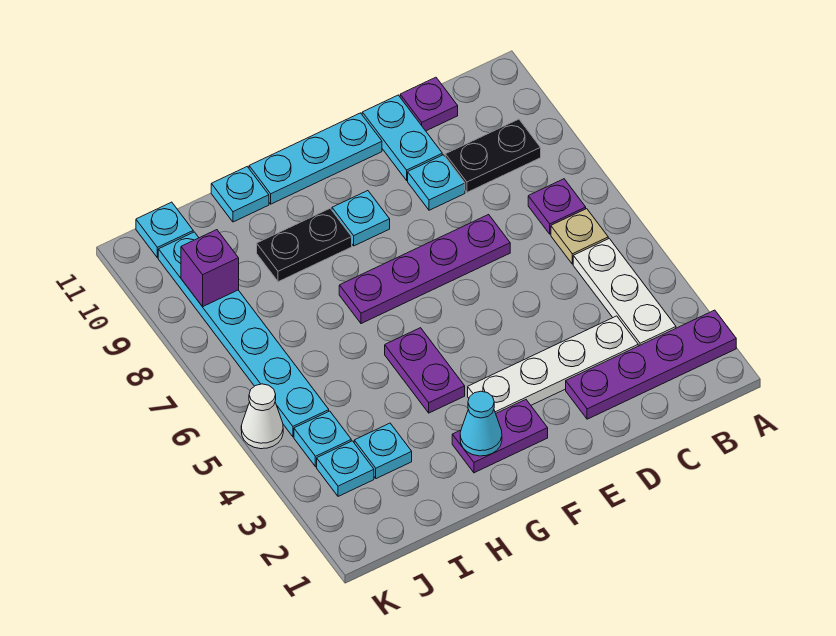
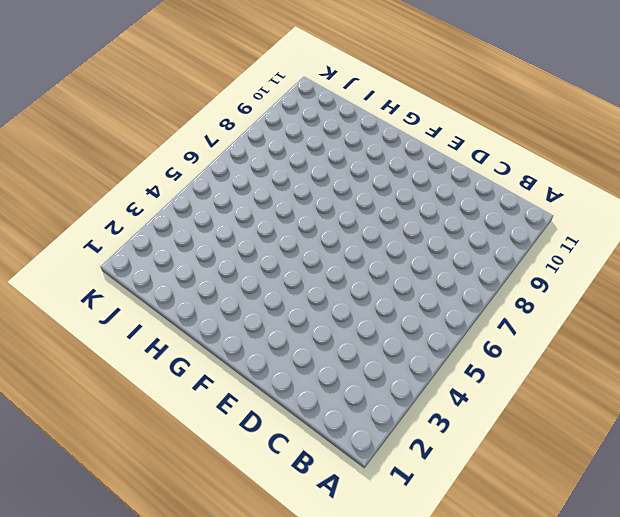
none -> purple 1x4 plate [566,310,736,419]
none -> white 1x3 plate [573,239,676,346]
none -> tan 1x1 plate [551,209,608,264]

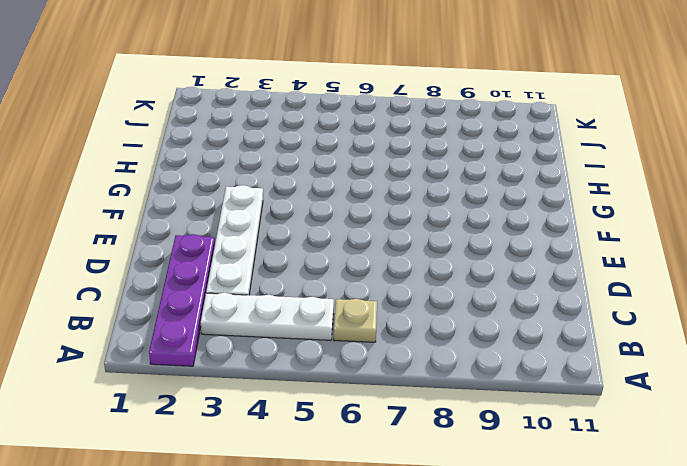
none -> purple 1x1 plate [528,179,586,234]
none -> black 1x2 plate [445,119,541,192]
none -> purple 1x1 plate [400,77,458,131]

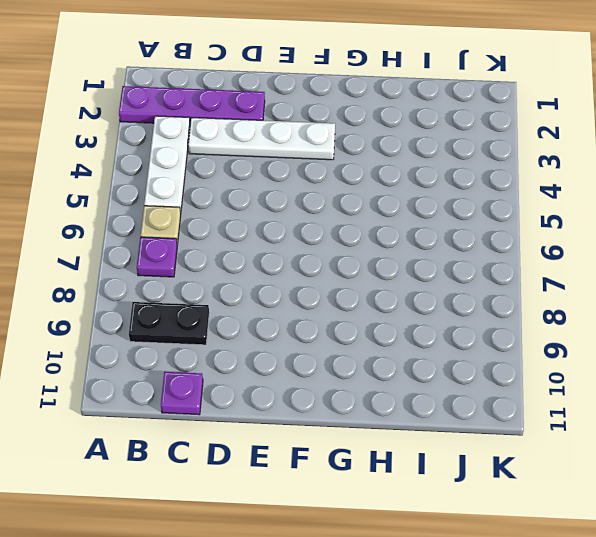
none -> purple 1x4 plate [339,215,510,324]
none -> cyan 1x1 plate [408,155,465,210]
none -> cyan 1x2 plate [362,95,442,180]

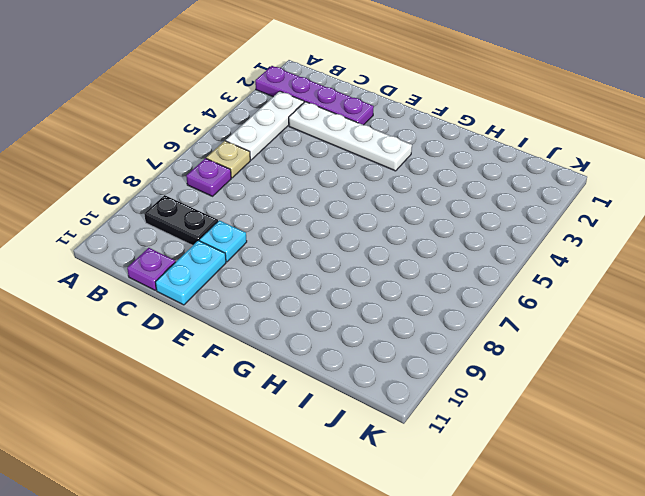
none -> purple 1x4 plate [339,215,510,324]
none -> cyan 1x3 plate [249,113,382,204]
none -> purple 1x2 plate [452,400,548,473]

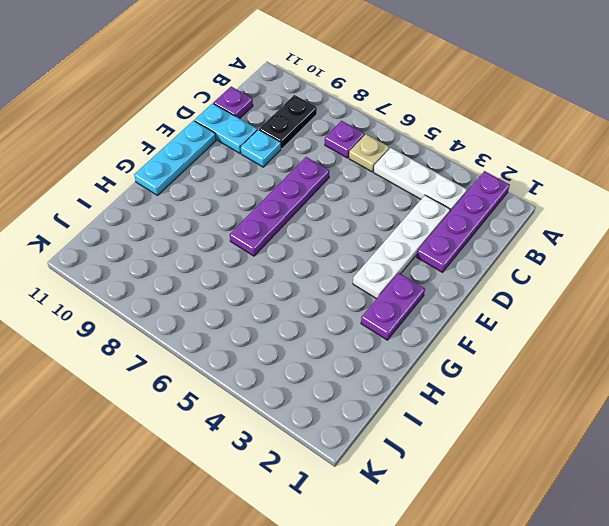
none -> cyan 1x1 plate [332,191,390,246]
none -> purple 1x2 plate [385,328,465,413]
none -> black 1x2 plate [257,209,352,282]

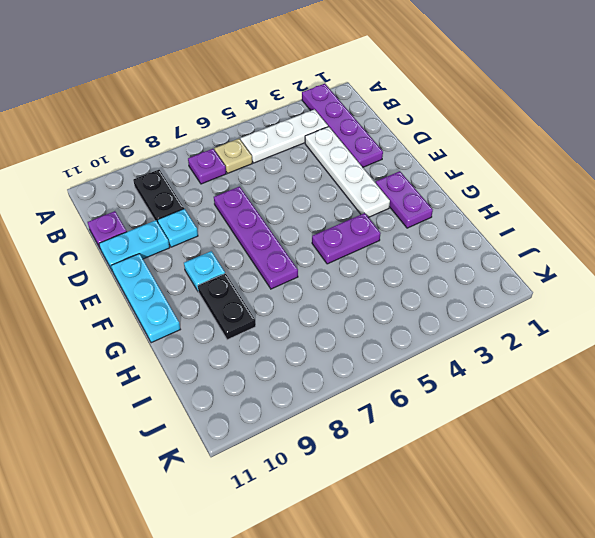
none -> cyan 1x1 plate [211,167,269,222]
none -> cyan 1x1 plate [354,423,412,479]
none -> cyan 1x1 plate [317,441,374,496]

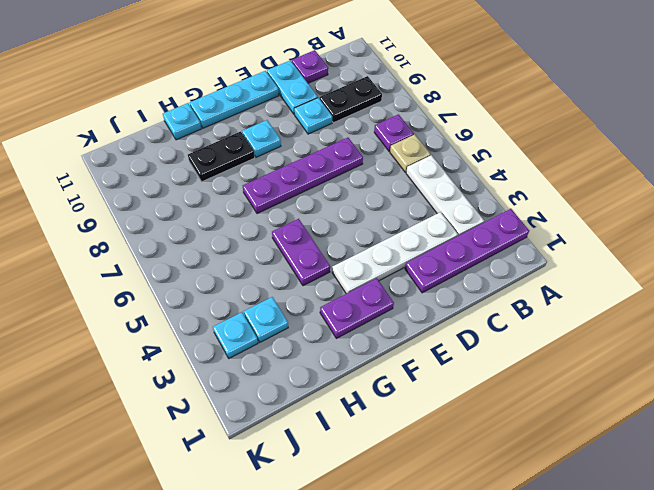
none -> cyan 1x1 plate [294,411,351,467]
none -> cyan 1x6 plate [158,232,329,437]
none -> cyan 1x1 plate [136,202,193,258]

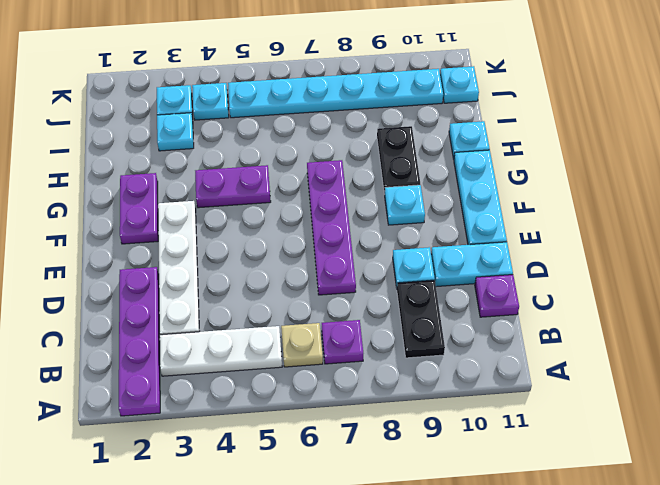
none -> white 1x1 cone [241,384,283,449]
none -> cyan 1x1 cone [460,391,502,456]
none -> purple 1x1 brick [181,230,239,307]

